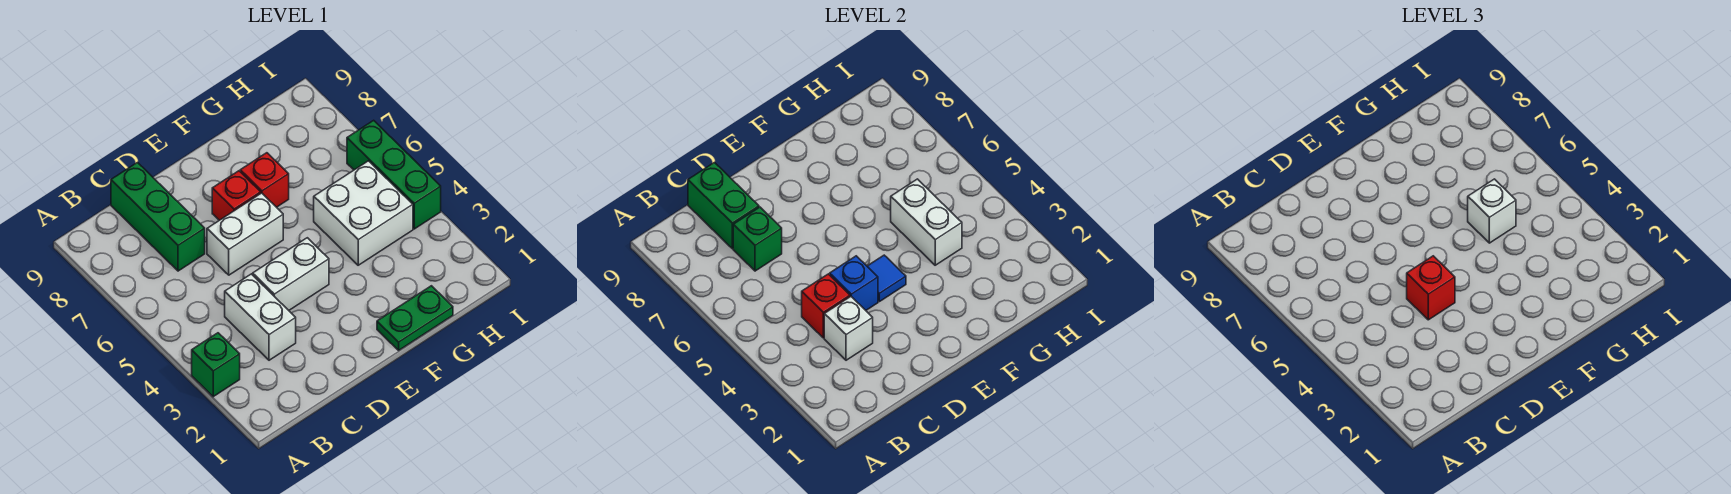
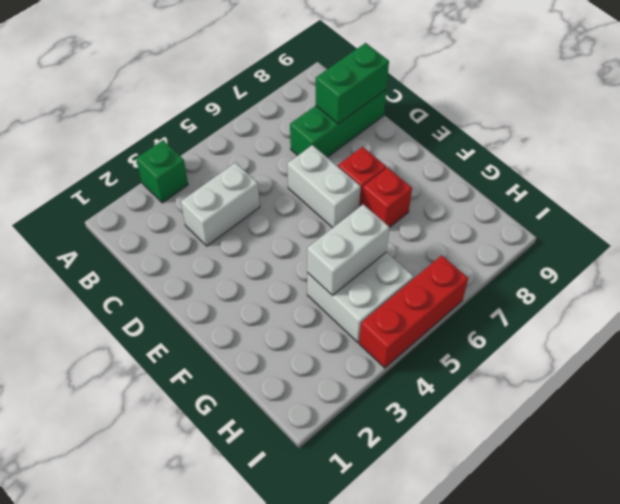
red 1x3 brick [359,255,468,368] -> green 1x3 brick [347,120,441,229]
none -> white 1x2 brick [253,238,329,310]
none -> green 1x2 plate [377,286,453,350]
none -> white 1x1 brick [824,297,873,360]

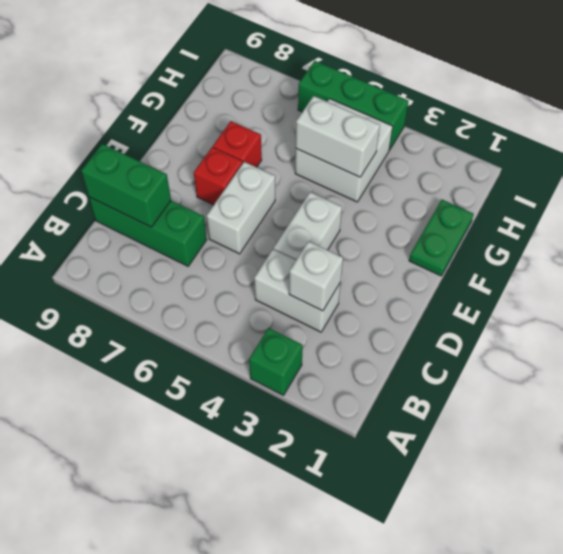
none -> red 1x1 brick [802,274,850,338]
none -> green 1x1 brick [733,207,782,271]
none -> blue 1x1 brick [830,256,878,310]

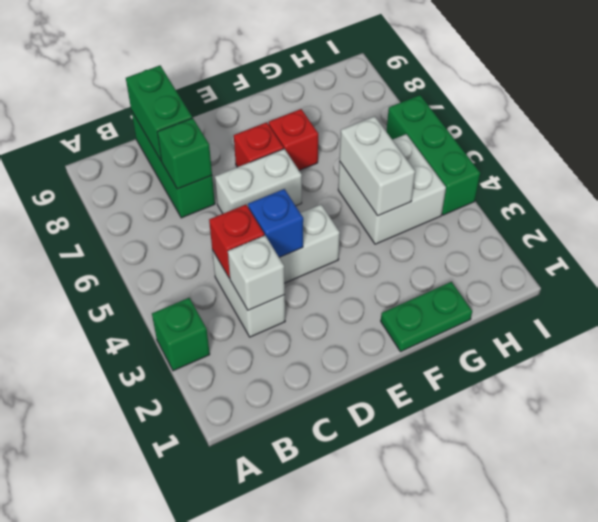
none -> blue 1x1 tile [867,255,906,302]
none -> red 1x1 brick [1407,256,1455,320]
none -> white 1x1 brick [1468,179,1516,243]

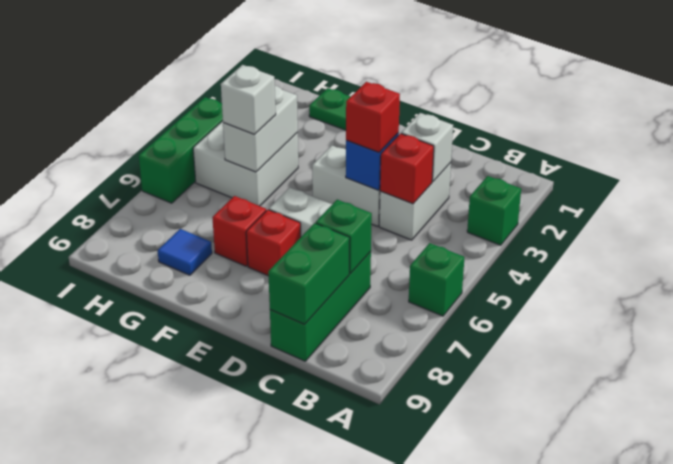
green 1x1 brick [409,243,464,316] -> none
blue 1x1 tile [158,229,212,275] -> blue 1x1 tile moved to [867,255,906,302]

